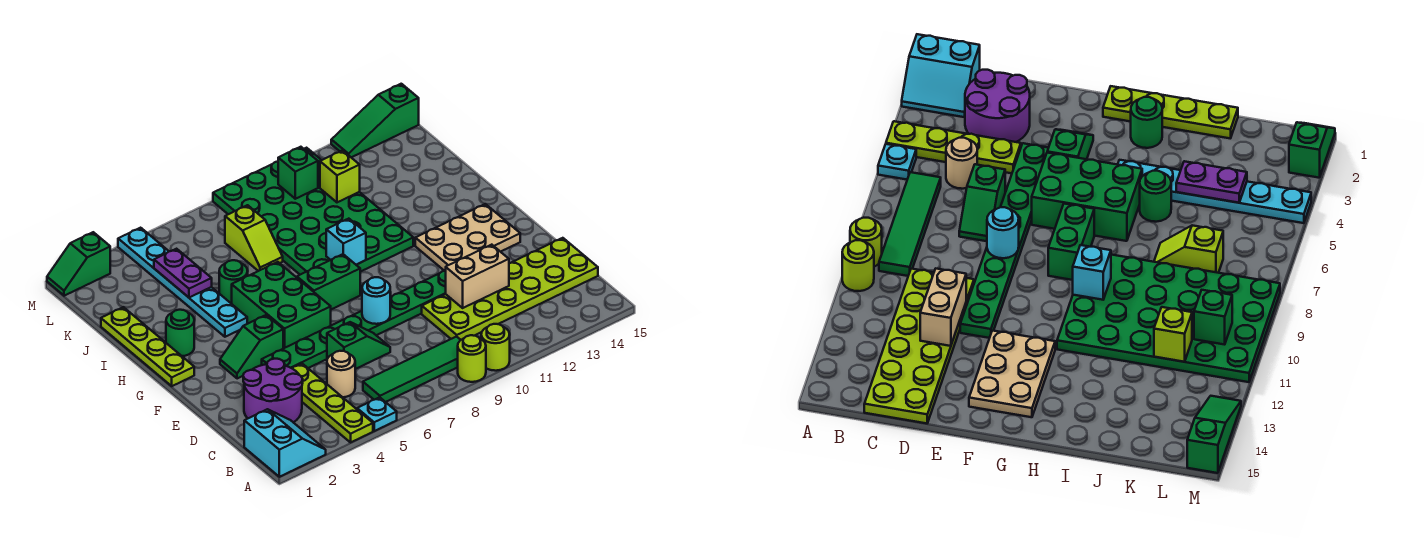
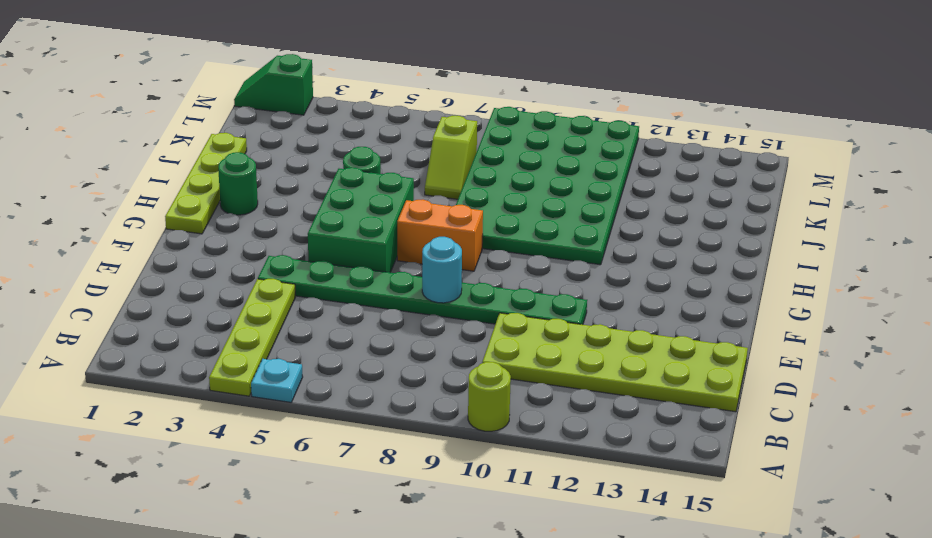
orange 1x2 brick [397,200,483,271] -> green 1x2 brick [297,254,360,309]
none -> cyan 2x2 slope [244,409,326,477]
none -> lime 1x1 round brick [458,335,486,382]
none -> green 1x4 tile [363,336,460,402]

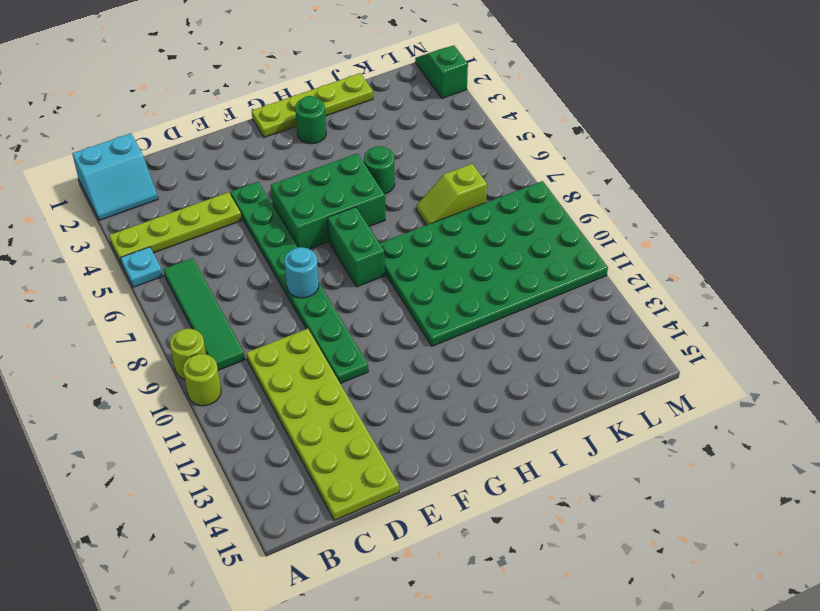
none -> purple 2x2 round brick [243,359,303,422]
none -> tan 1x1 round brick [327,351,355,397]
none -> green 1x2 slope [327,322,390,369]

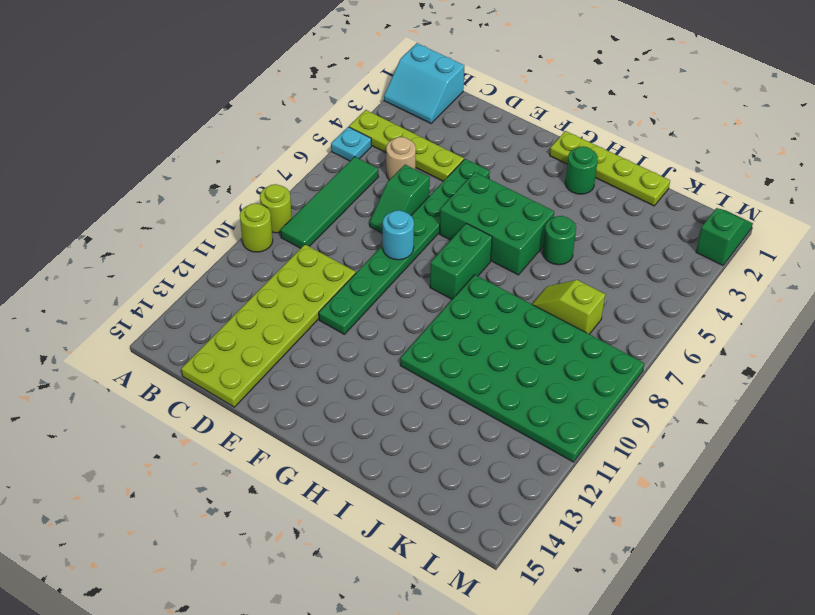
none -> purple 2x2 round brick [243,359,303,422]
none -> green 1x2 slope [220,315,283,379]
none -> tan 2x3 plate [415,204,520,271]

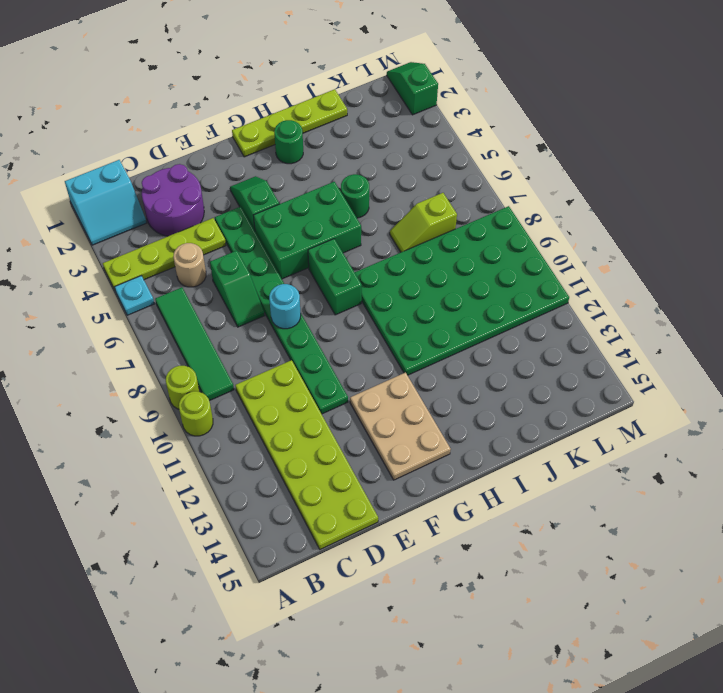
none -> cyan 1x6 plate [118,228,247,337]
none -> green 1x3 slope [331,84,419,158]
none -> tan 1x2 brick [446,245,509,308]

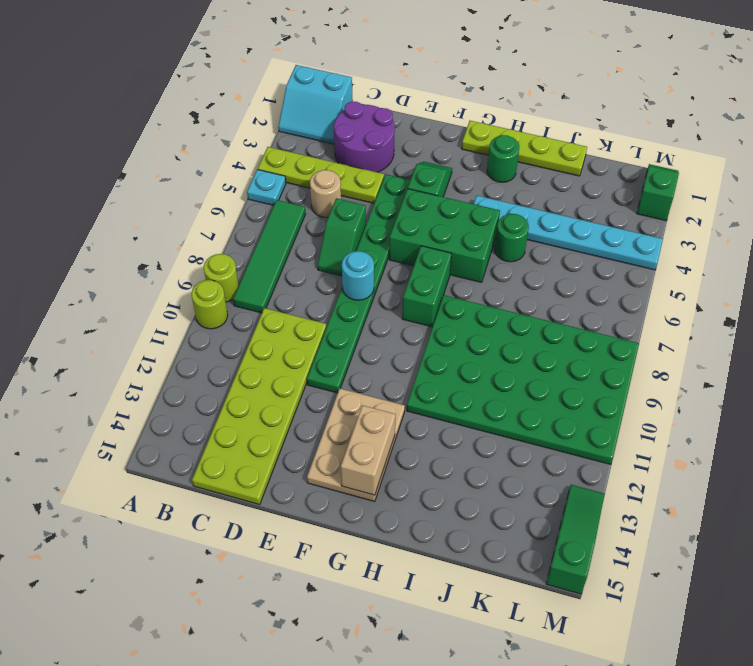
tan 1x2 brick [341,405,395,495] -> tan 1x2 brick moved to [446,245,509,308]
none -> lime 1x2 slope [225,205,283,271]
none -> cyan 1x1 brick [326,219,366,265]
none -> purple 1x2 plate [154,249,212,298]

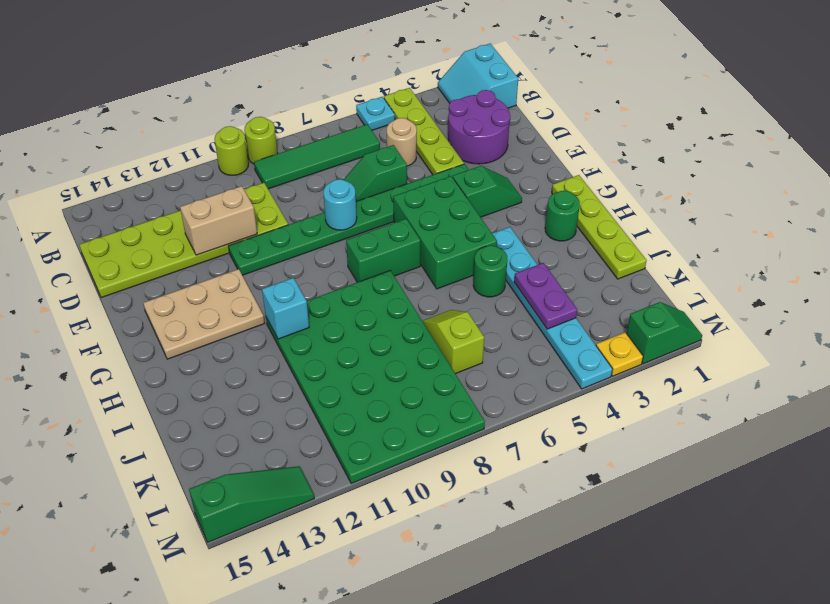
cyan 1x1 brick [262,278,309,339] -> cyan 1x1 brick moved to [326,219,366,265]
yellow 1x1 plate [596,332,643,376] -> none
none -> lime 1x1 brick [320,150,360,202]
none -> green 1x1 brick [278,147,318,199]

